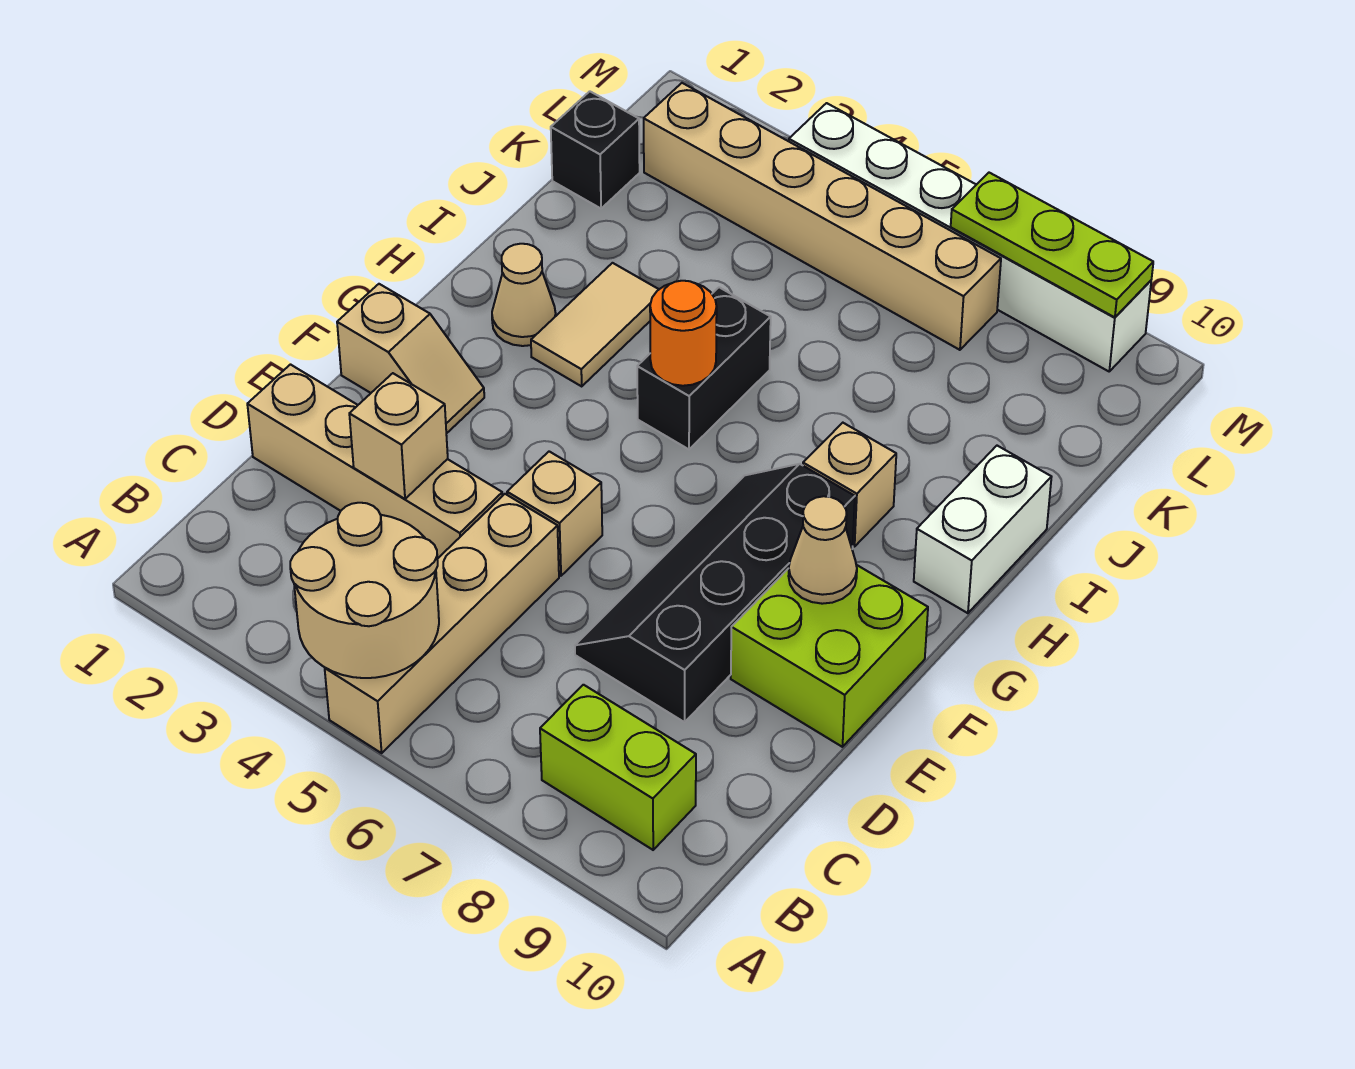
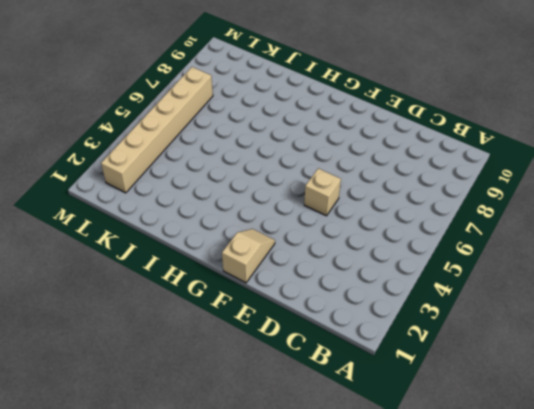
none -> tan 1x4 brick [325,494,559,753]
none -> lime 1x2 brick [540,685,696,850]
none -> tan 1x4 brick [247,365,502,559]

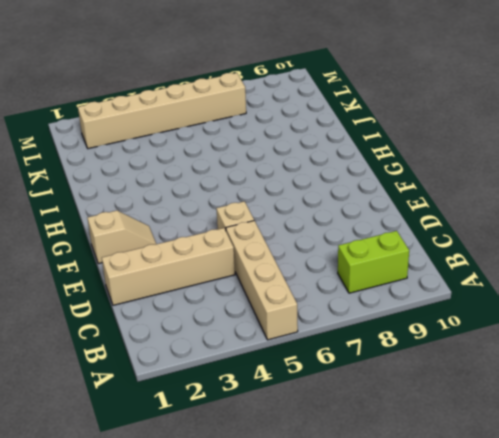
none -> black 2x4 slope [575,464,855,722]
none -> lime 2x2 brick [731,565,928,747]
none -> tan 1x1 cone [492,244,556,346]

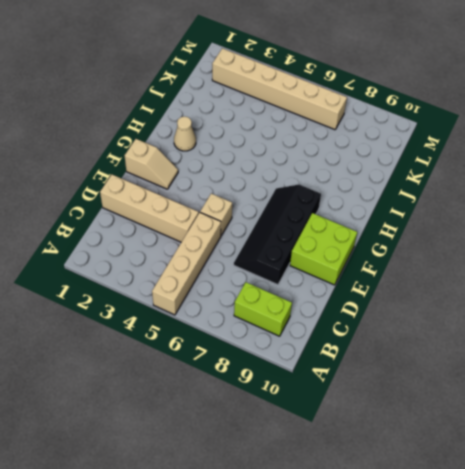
none -> tan 1x2 tile [531,263,659,386]
none -> black 1x2 brick [637,287,771,449]
none -> tan 1x1 brick [803,423,896,547]

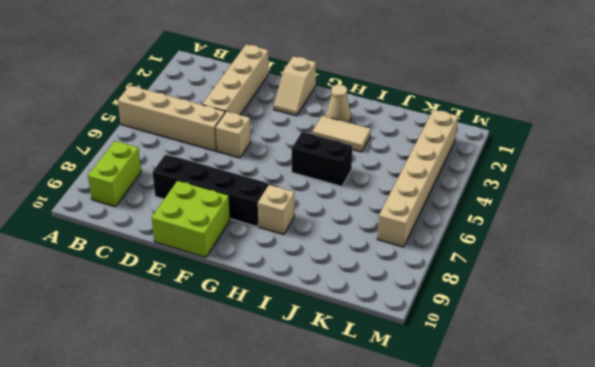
none -> white 1x2 brick [914,446,1051,613]
none -> black 1x1 brick [551,91,640,208]
none -> white 1x6 brick [789,103,1151,371]

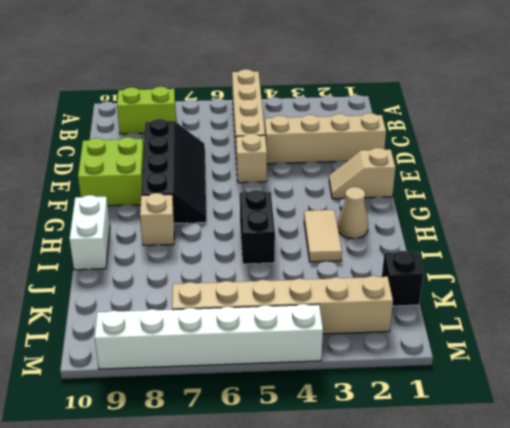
none -> tan 2x2 round brick [290,503,439,678]
none -> tan 1x1 brick [349,373,448,499]
none -> tan 1x1 cone [789,496,857,604]

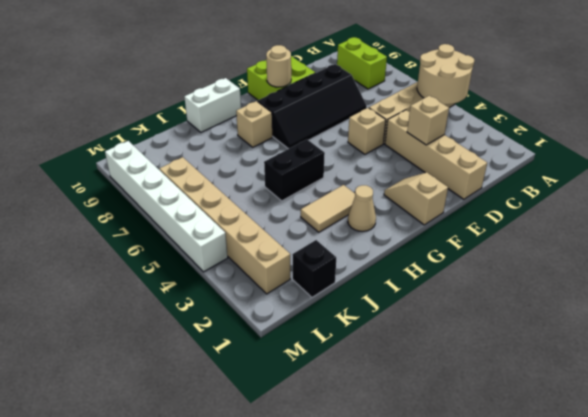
tan 1x1 round brick [266,45,291,87] -> tan 1x1 cone [789,496,857,604]
none -> orange 1x1 round brick [650,281,717,386]
none -> lime 1x3 plate [951,173,1153,317]

